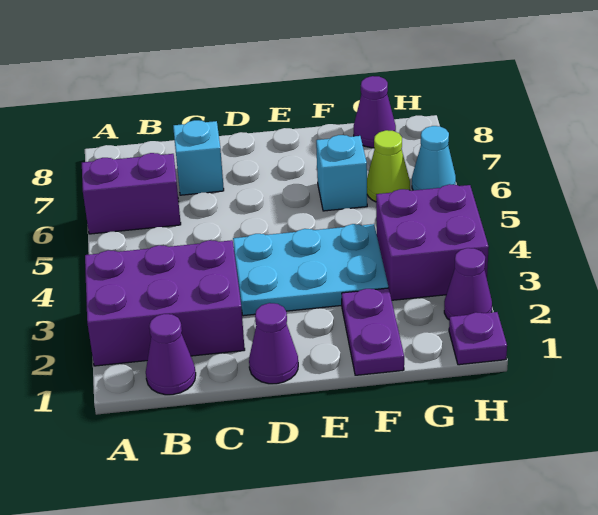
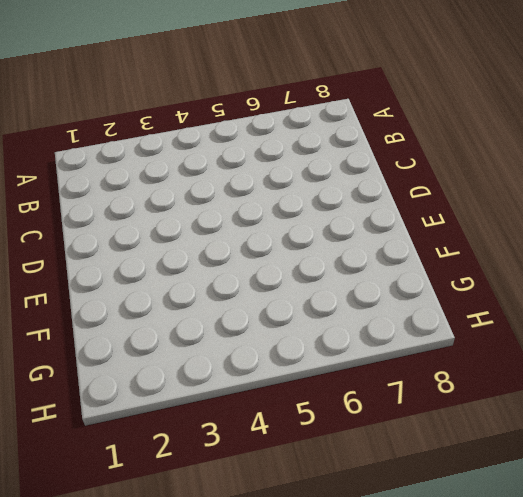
none -> purple 2x3 brick [85,240,245,366]
none -> purple 1x2 brick [82,153,181,234]
none -> purple 1x1 cone [146,314,196,395]

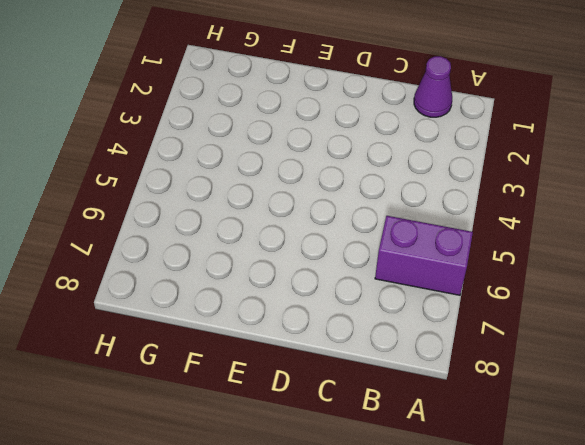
none -> purple 2x3 brick [85,240,245,366]
none -> cyan 1x1 brick [173,120,224,195]
none -> purple 1x1 cone [249,303,298,384]

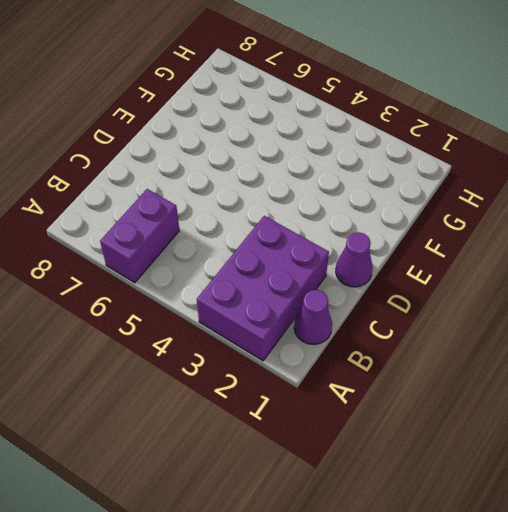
none -> cyan 1x1 brick [173,120,224,195]
none -> cyan 2x3 plate [233,224,388,316]
none -> purple 1x2 plate [342,288,404,375]

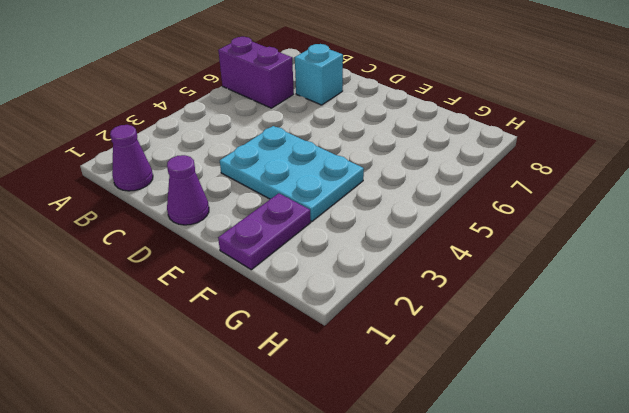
none -> purple 2x3 brick [85,240,245,366]
none -> cyan 1x1 brick [316,135,367,211]
none -> purple 2x2 brick [376,184,489,300]

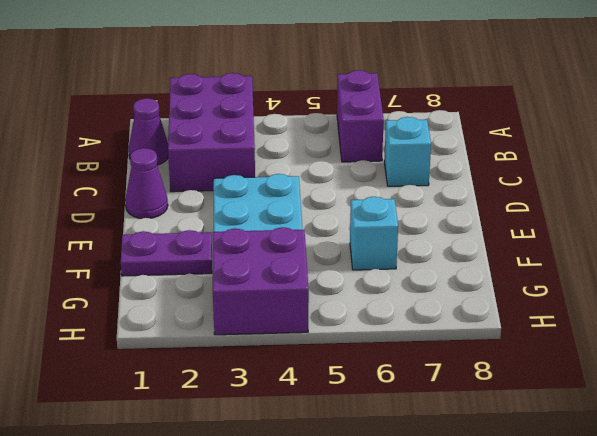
none -> lime 1x1 cone [367,130,410,202]
none -> purple 1x1 cone [354,76,396,148]
none -> purple 1x1 plate [449,312,507,365]

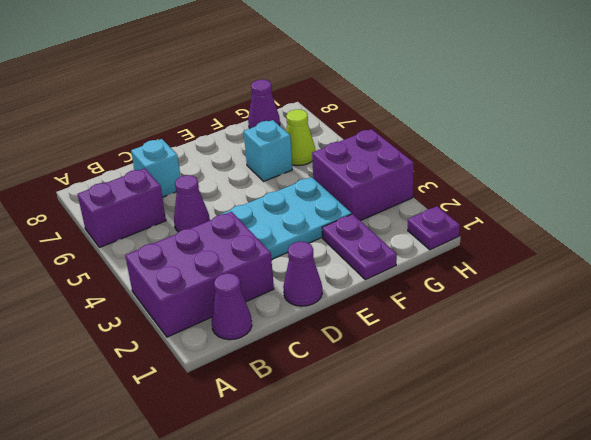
purple 1x1 cone [174,175,210,232] -> purple 1x1 cone moved to [444,248,492,319]
none -> cyan 1x1 cone [412,126,456,190]

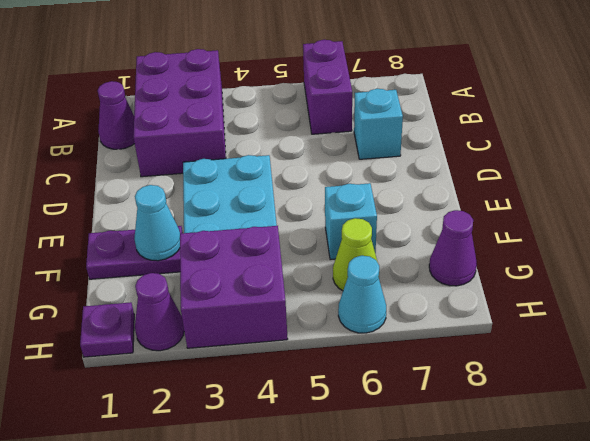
cyan 1x1 cone [134,185,180,261] -> none
none -> purple 1x1 cone [249,303,298,384]

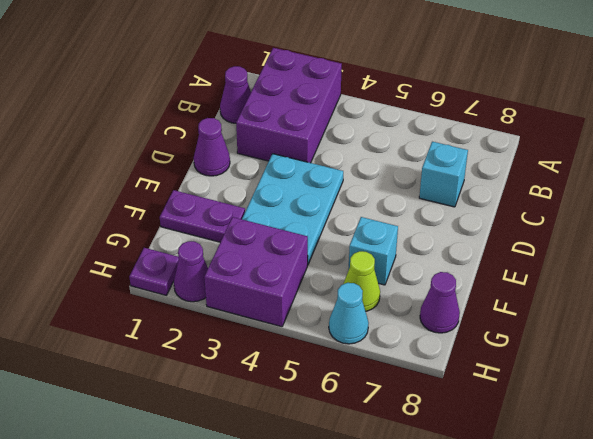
none -> purple 1x2 brick [82,153,181,234]

